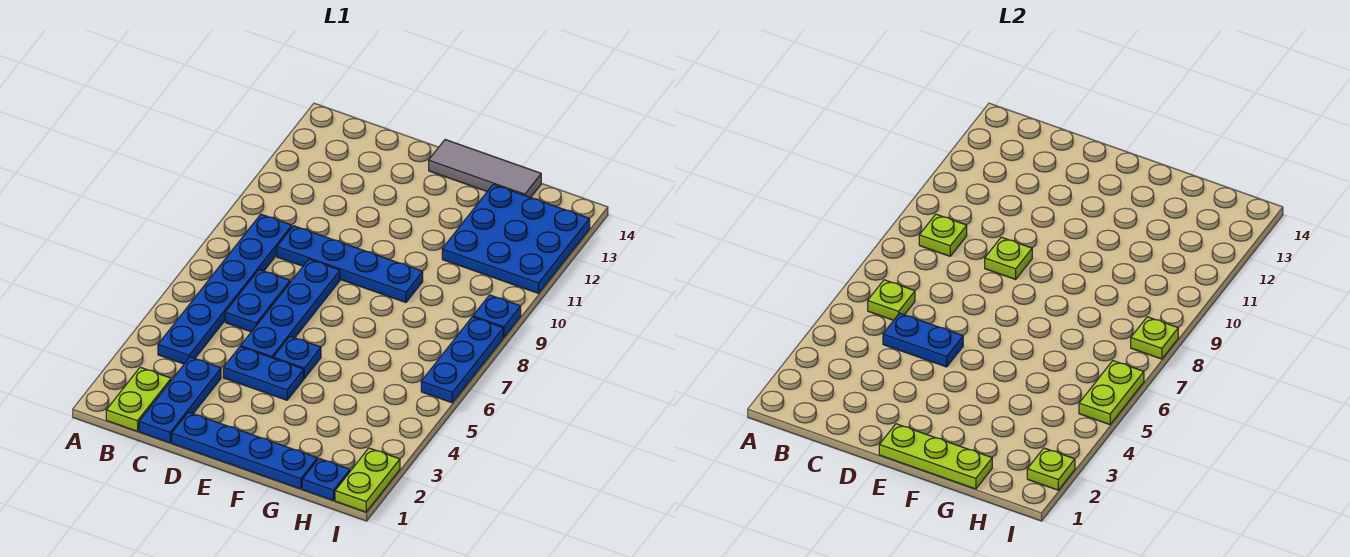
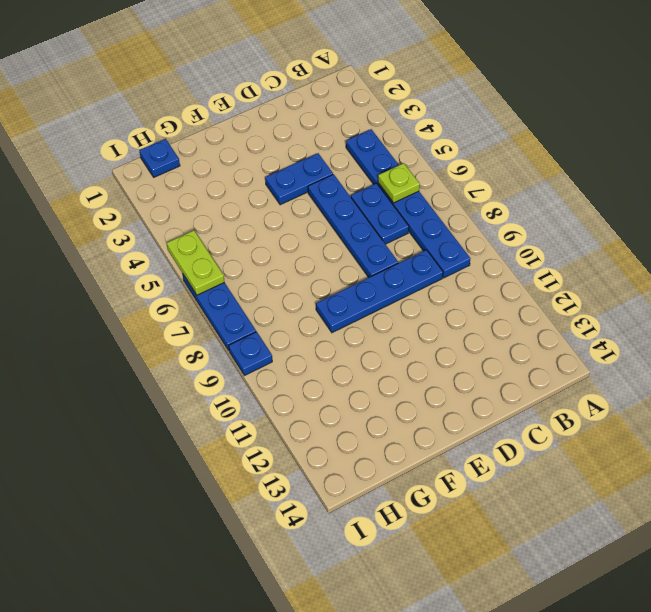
none -> lime 1x2 plate [106,367,171,431]
none -> blue 1x3 plate [139,357,221,443]
none -> blue 1x4 plate [172,412,317,489]

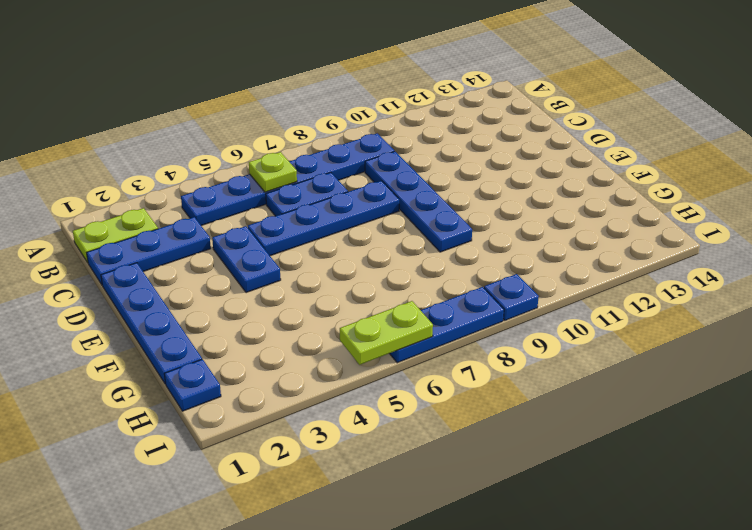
none -> blue 1x1 plate [273,336,321,378]
none -> grey 1x3 tile [429,140,541,198]
none -> blue 3x3 plate [442,184,590,293]

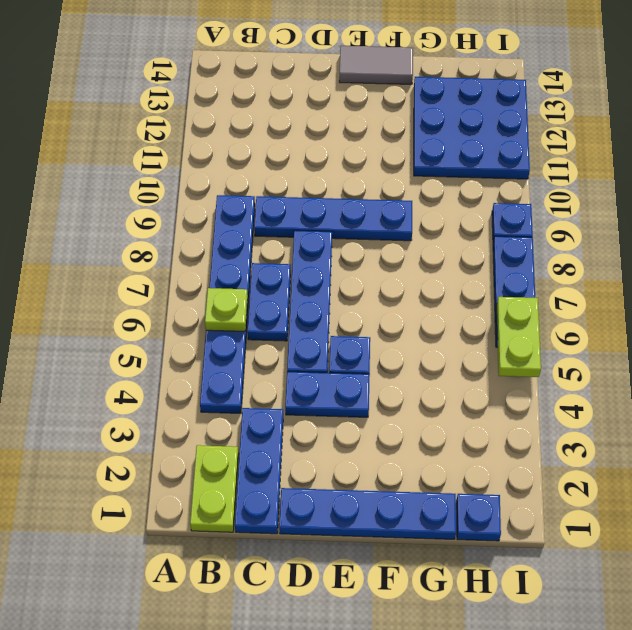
grey 1x2 tile [339,46,413,84] -> grey 1x3 tile [429,140,541,198]
none -> lime 1x2 plate [335,448,400,512]
none -> lime 1x1 plate [919,214,967,256]
none -> blue 1x2 plate [883,313,963,367]

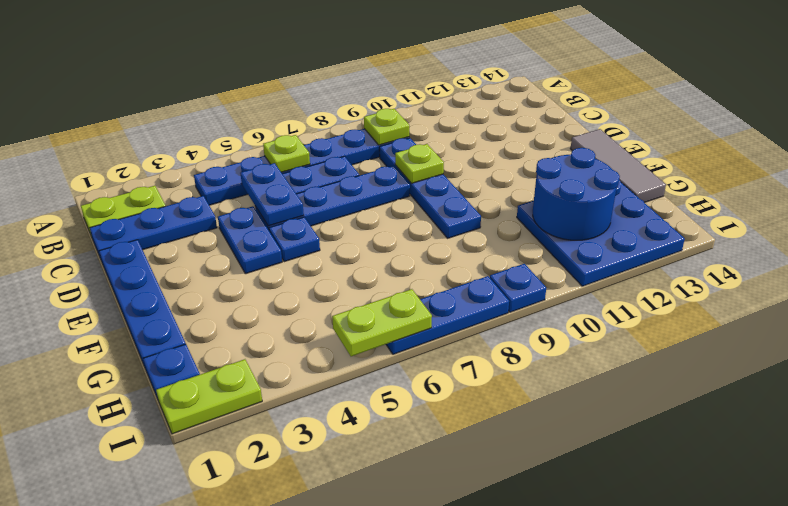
blue 2x2 round brick [533,148,620,240] -> none
none -> lime 1x3 plate [879,424,992,489]
none -> lime 1x1 plate [1027,448,1075,490]
none -> lime 1x1 plate [1131,317,1178,359]

